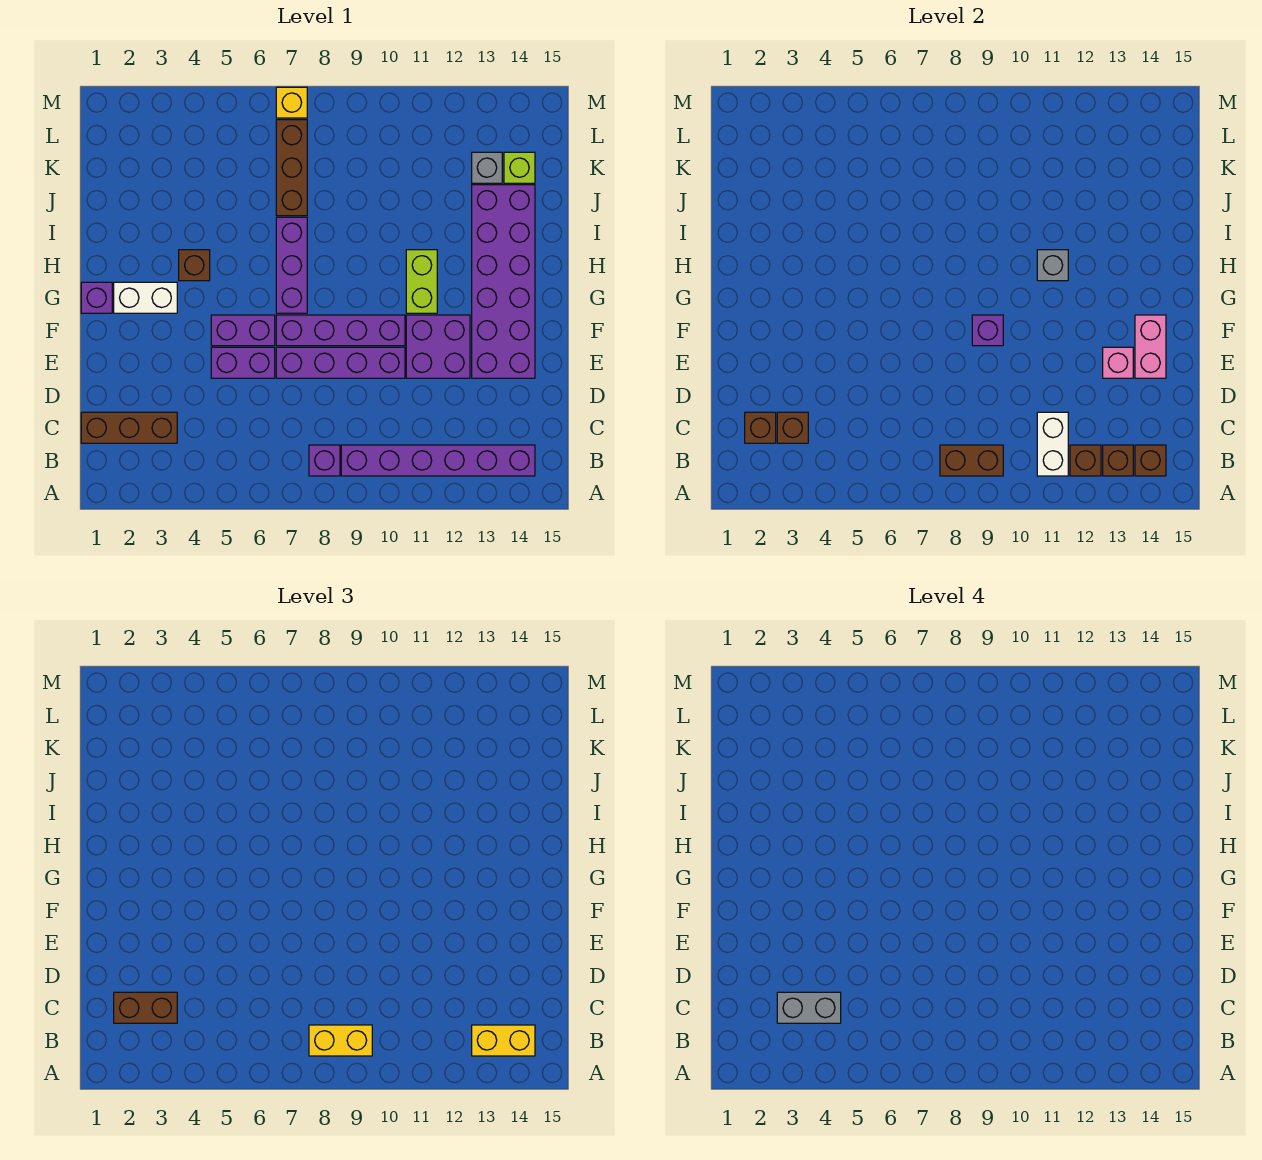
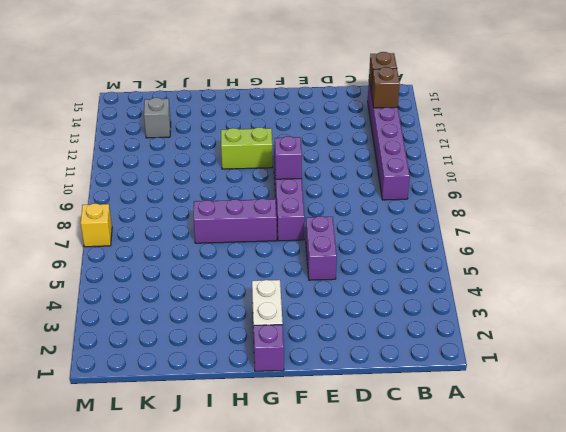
none -> purple 1x1 brick [309,445,340,476]
none -> brown 1x3 brick [81,412,177,443]
none -> purple 1x4 brick [276,347,405,378]
none -> purple 2x2 brick [406,315,470,378]

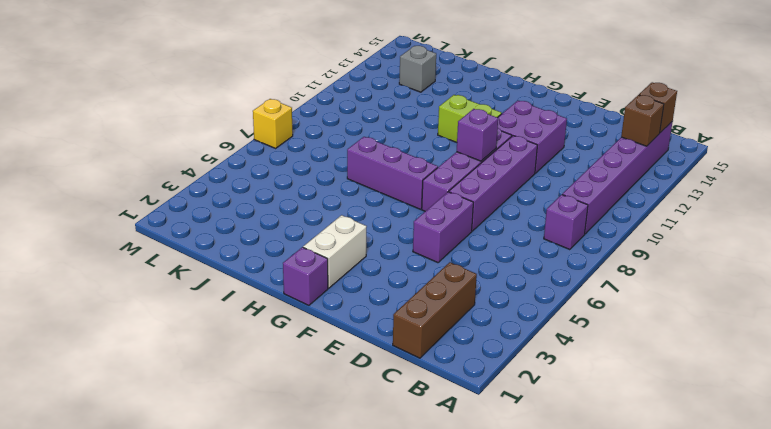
none -> purple 2x6 brick [472,185,535,378]
none -> purple 1x2 brick [211,315,275,346]
none -> brown 1x1 brick [179,250,210,281]
none -> brown 1x3 brick [276,120,307,216]

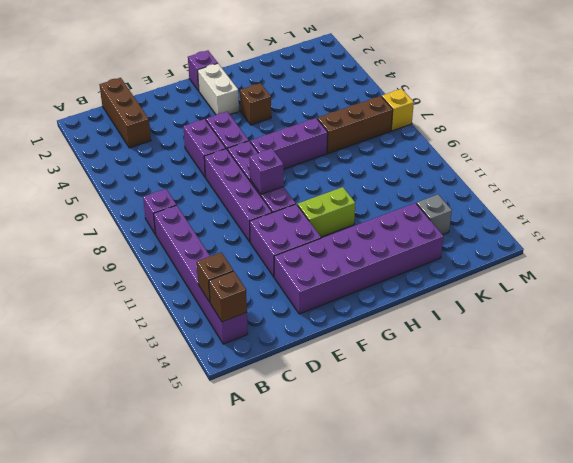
none -> lime 1x1 brick [504,152,535,183]
none -> brown 1x2 brick [940,445,1003,476]
none -> white 1x2 brick [1037,412,1068,476]
none -> brown 1x1 brick [1070,445,1101,476]

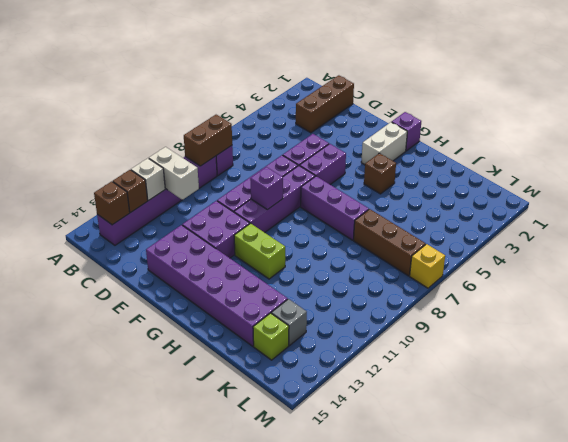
white 1x1 brick [131,158,165,200] -> brown 1x1 brick [1070,445,1101,476]
none -> brown 1x1 brick [745,412,776,443]
none -> brown 1x1 brick [777,412,808,443]
none -> pink 1x1 brick [1103,347,1133,378]
none -> pink 1x2 brick [1135,315,1166,378]

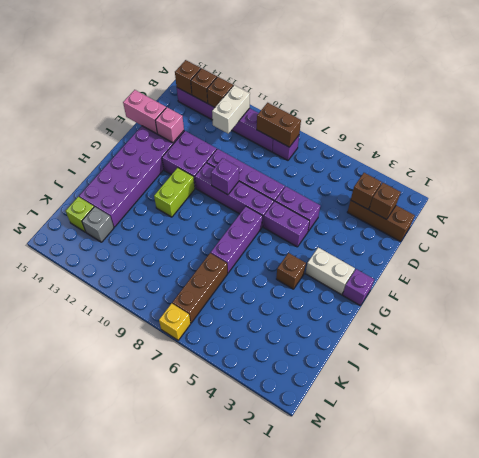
pink 1x2 brick [123,90,166,134] -> pink 1x2 brick turned to [1135,315,1166,378]
none -> grey 1x1 brick [1037,250,1068,281]
none -> yellow 1x2 brick [309,1025,372,1056]
none -> yellow 1x2 brick [472,1025,535,1056]
none -> brown 1x2 brick [114,992,177,1023]

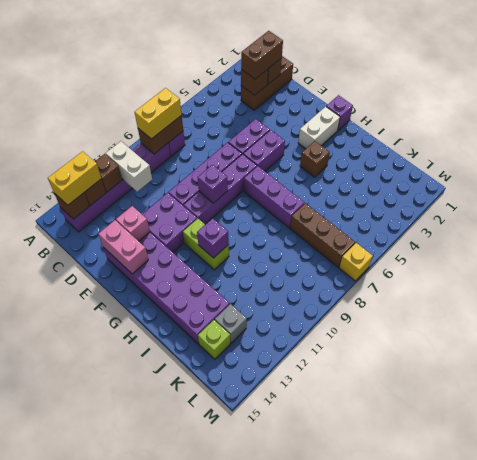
purple 1x1 brick [197,218,229,258] -> grey 1x1 brick [1037,250,1068,281]
none -> grey 1x2 brick [777,992,841,1023]

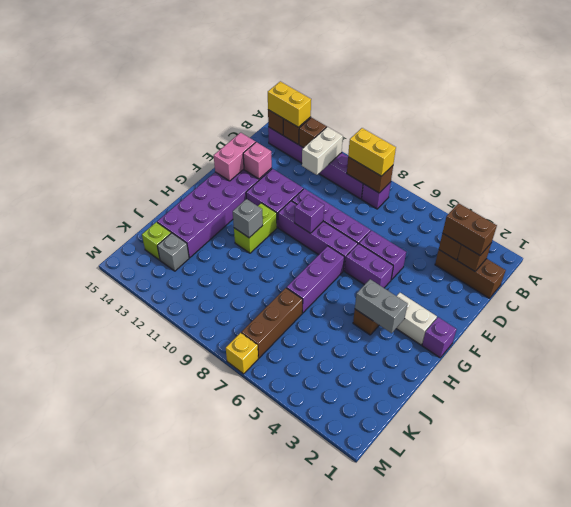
grey 1x2 brick [355,279,408,333] -> grey 1x2 brick moved to [777,992,841,1023]

